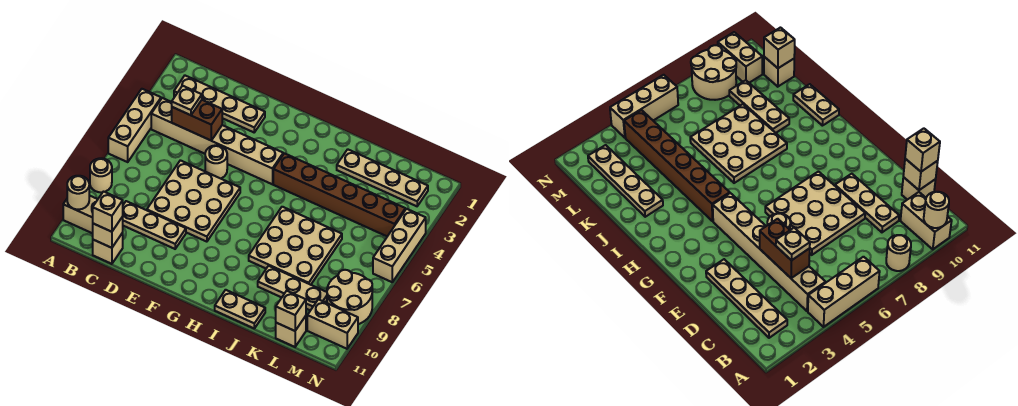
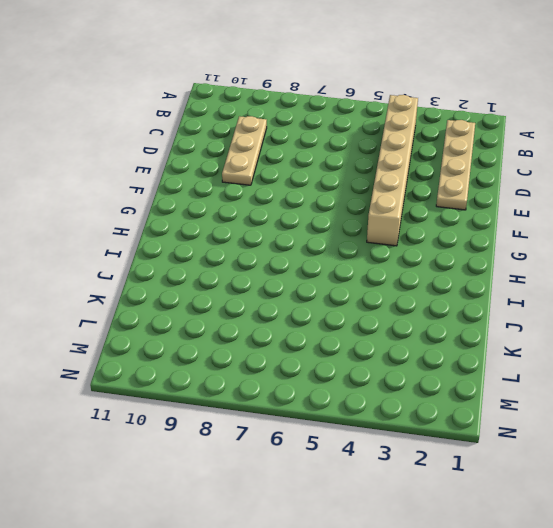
none -> tan 1x3 brick [108,89,161,162]
none -> tan 1x1 round brick [90,158,112,192]
none -> tan 1x2 brick [63,195,98,233]

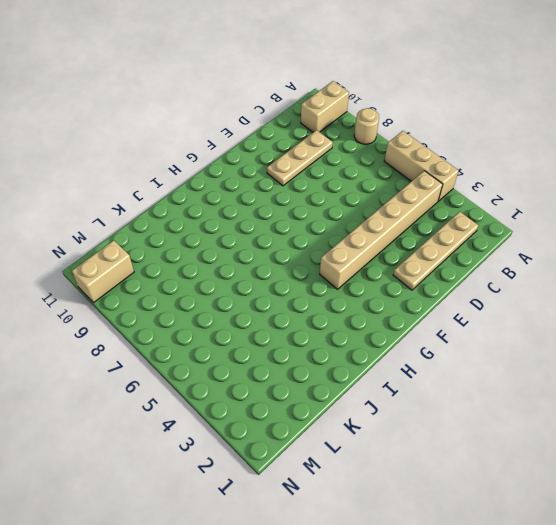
none -> tan 1x1 brick [93,233,123,264]
none -> tan 3x3 plate [147,160,240,242]
none -> tan 1x1 round brick [205,145,227,179]

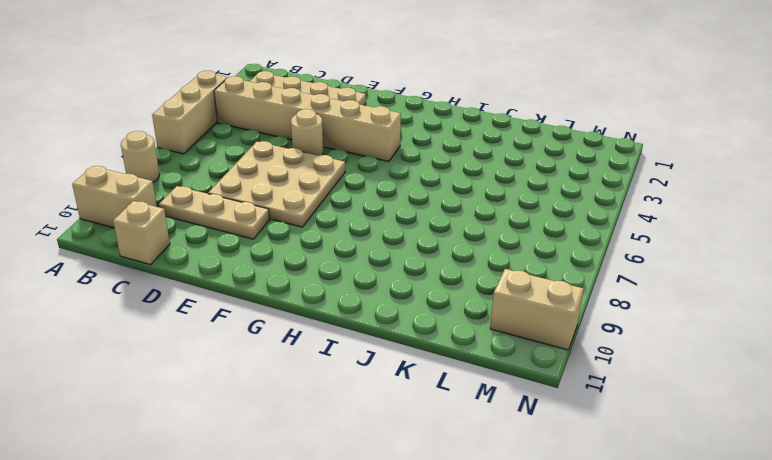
none -> brown 1x6 brick [273,153,405,236]
none -> tan 3x3 plate [249,207,342,285]
none -> tan 1x2 plate [215,290,265,328]

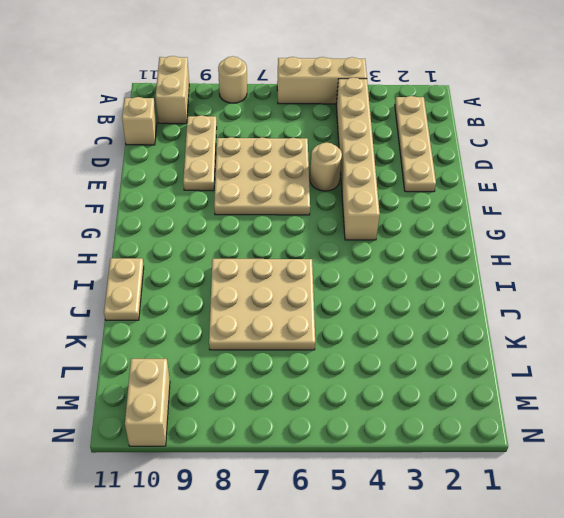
none -> brown 1x6 brick [273,153,405,236]
none -> tan 1x4 plate [337,149,428,206]
none -> tan 1x3 plate [258,266,327,310]

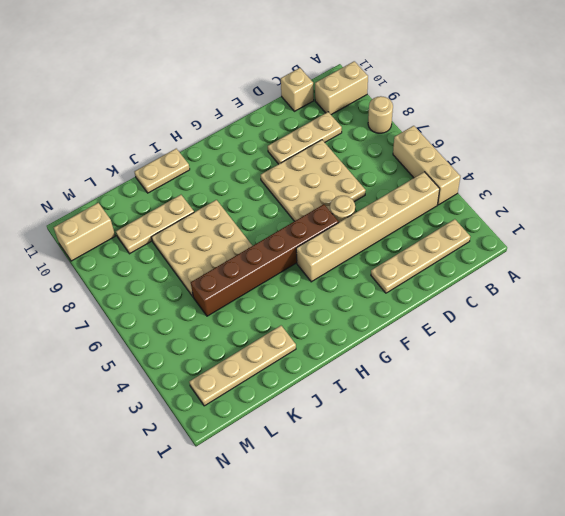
brown 1x6 brick [191,204,339,316] -> brown 1x6 brick moved to [273,153,405,236]
none -> tan 1x1 brick [276,316,306,347]
none -> tan 2x2 round brick [327,270,372,324]
none -> tan 1x3 brick [373,209,426,282]

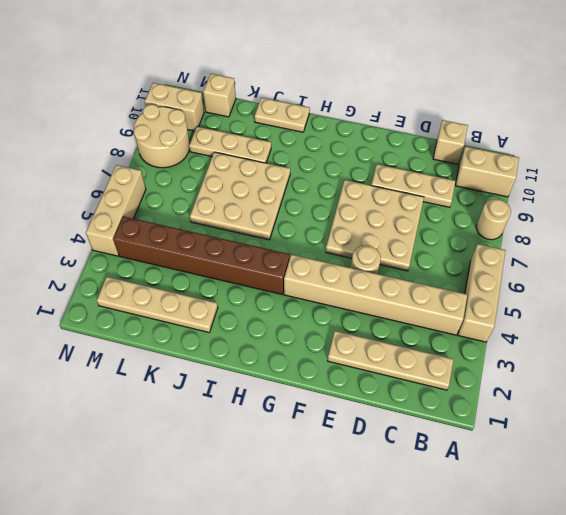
none -> tan 1x1 round brick [67,176,89,210]
none -> brown 1x2 brick [172,100,222,140]
none -> tan 1x1 brick [93,217,123,248]

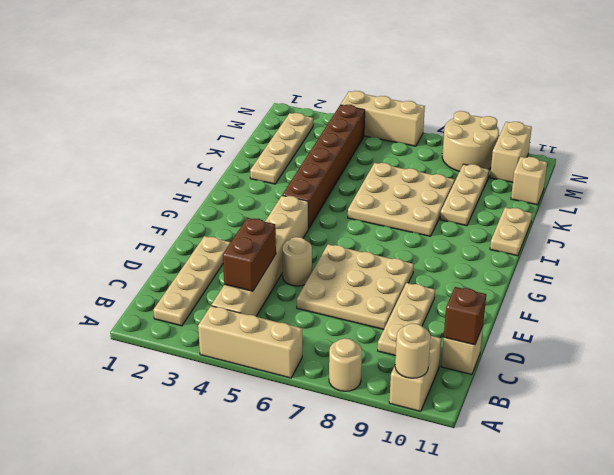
brown 1x1 brick [444,287,486,345] -> tan 1x1 brick [93,217,123,248]
none -> tan 1x1 brick [276,291,306,331]
none -> tan 1x1 plate [172,86,202,115]
none -> tan 1x1 brick [93,192,123,232]

